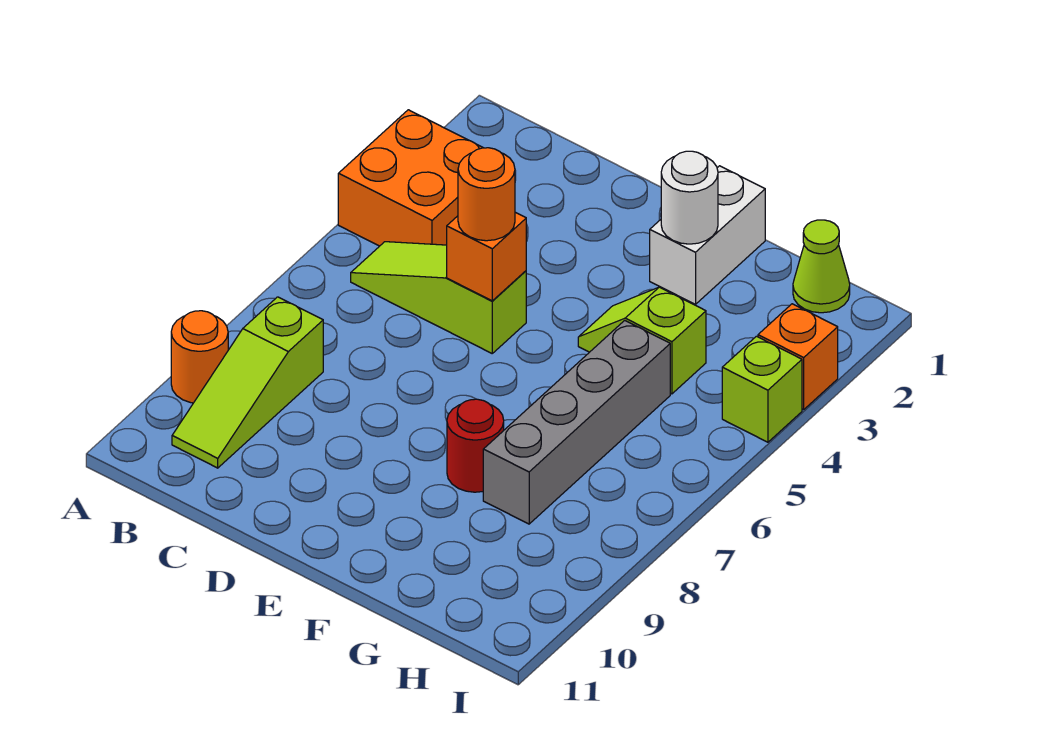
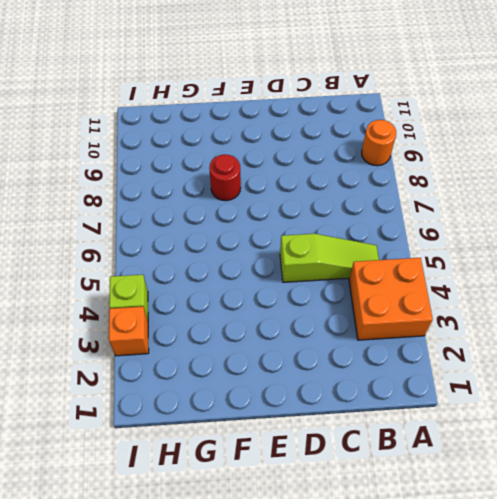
none -> lime 1x3 slope [172,297,323,468]
none -> white 1x2 brick [650,166,765,304]
none -> lime 1x2 slope [578,287,706,394]

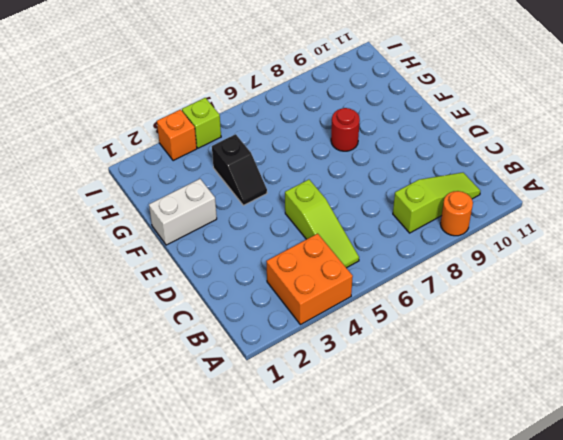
black 1x2 slope [212,134,267,205] -> lime 1x2 slope [578,287,706,394]
none -> grey 1x4 brick [483,320,670,524]
none -> lime 1x1 cone [793,220,850,313]
none -> orange 1x1 brick [447,212,526,301]

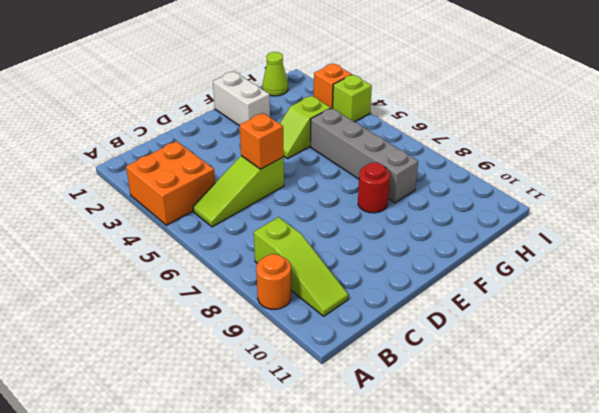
none -> white 1x1 round brick [661,151,718,244]
none -> orange 1x1 round brick [458,148,515,241]

